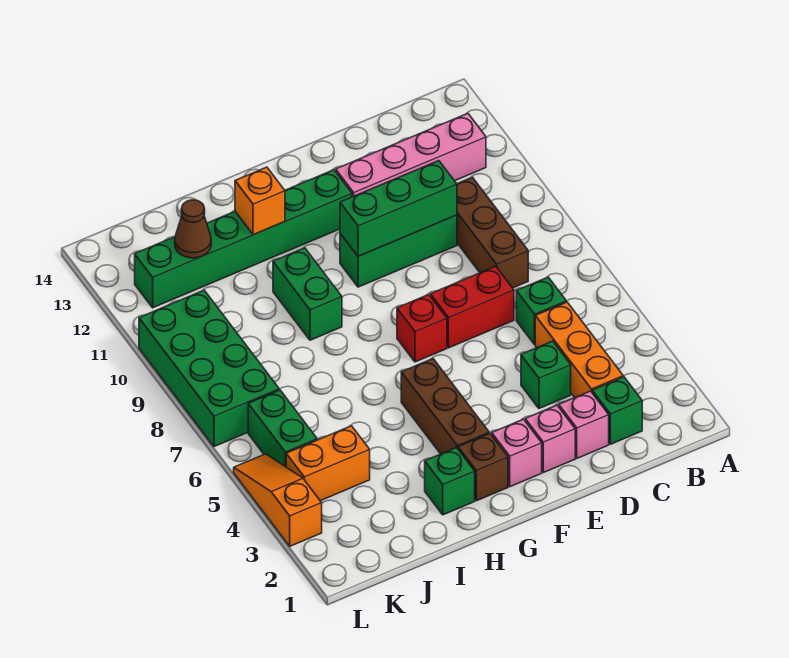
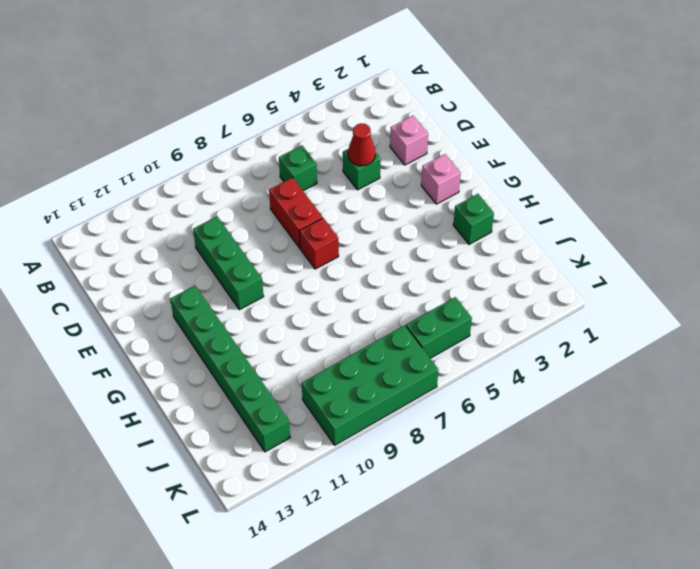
red 1x1 cone [348,123,375,166] -> none
none -> pink 1x4 brick [336,113,486,197]
none -> green 1x1 brick [592,377,642,444]
none -> orange 1x3 brick [535,302,623,397]

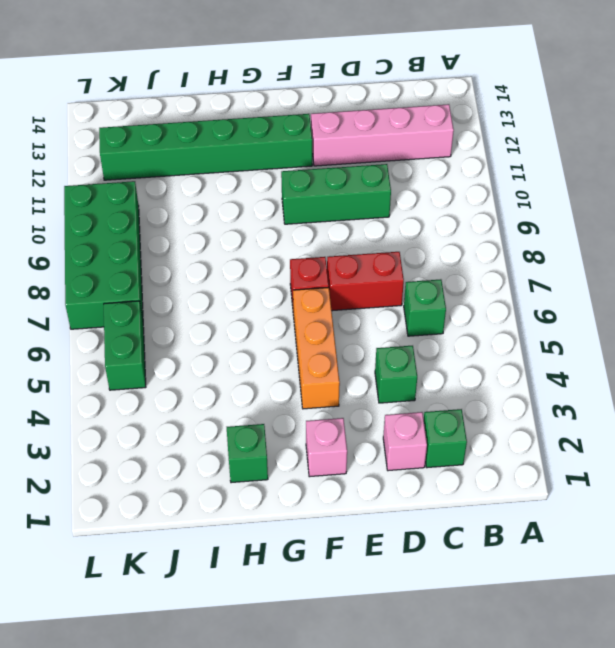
orange 1x3 brick [293,287,340,409] -> orange 1x3 brick moved to [535,302,623,397]
none -> brown 1x3 brick [457,177,528,288]
none -> pink 1x1 brick [525,405,575,473]
none -> brown 1x1 brick [458,433,508,501]

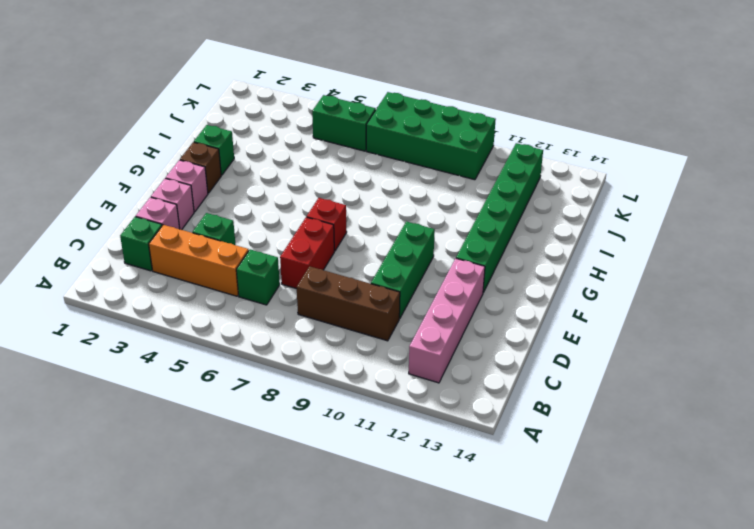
none -> brown 1x3 brick [401,359,489,454]
none -> green 1x2 brick [273,248,342,340]
none -> orange 1x2 brick [286,426,370,501]

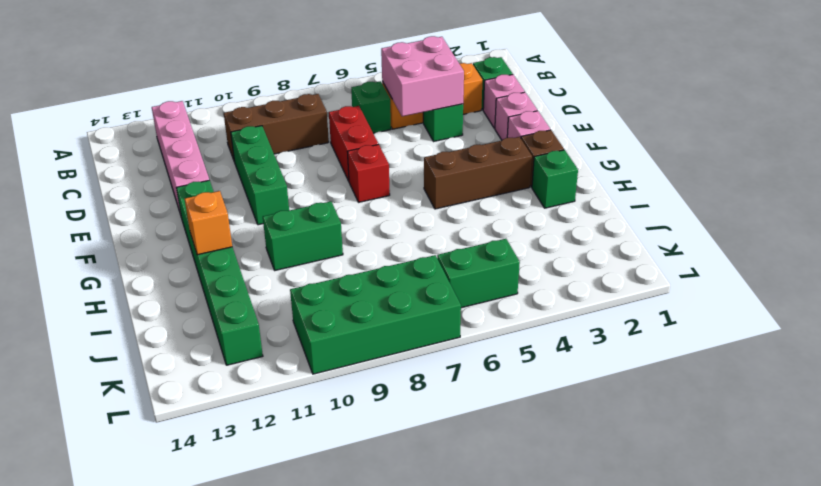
pink 2x2 brick [381,36,464,116] -> none
none -> orange 1x2 brick [286,426,370,501]
none -> orange 1x3 slope [234,454,322,546]
none -> green 1x3 brick [340,161,457,256]

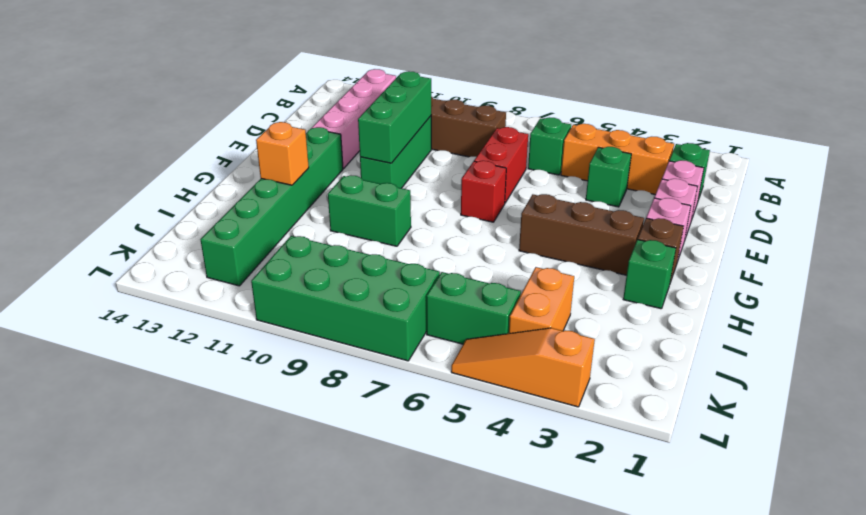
none -> brown 1x1 cone [175,200,211,258]

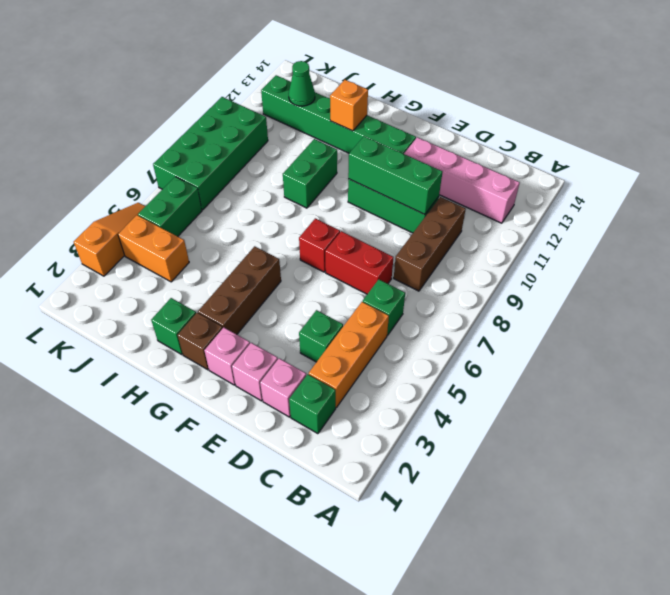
green 1x1 cone [289,61,315,106] -> brown 1x1 cone [175,200,211,258]

